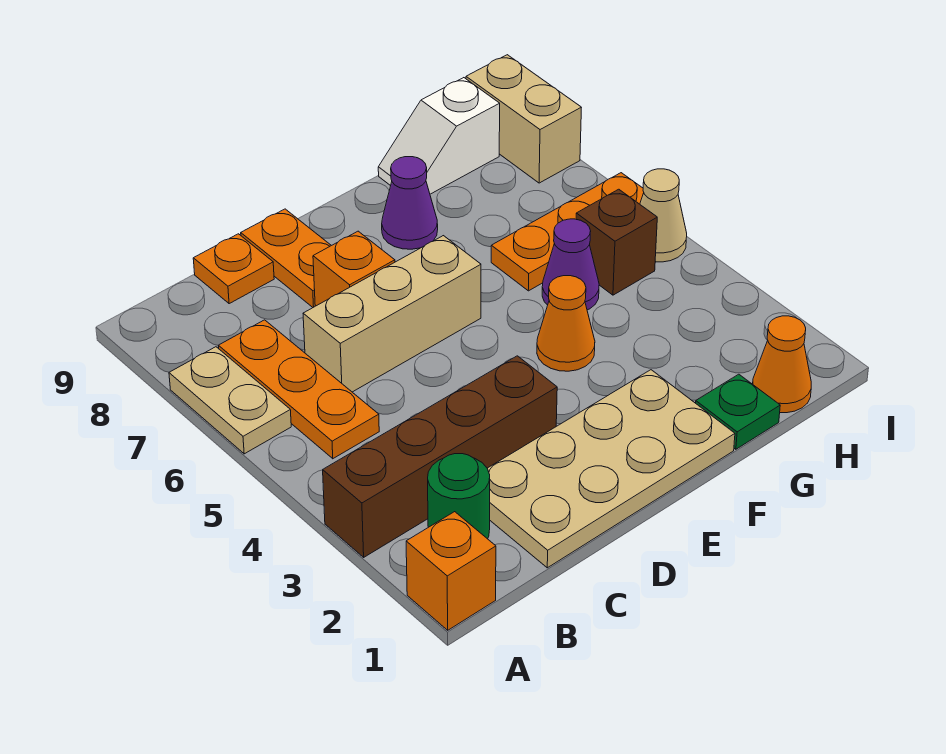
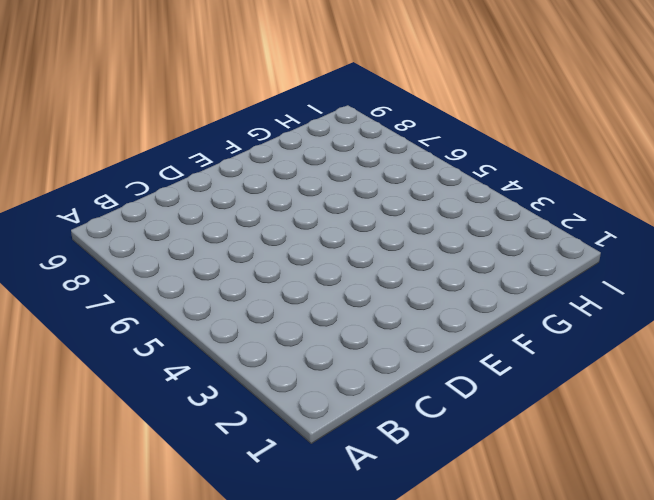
none -> orange 1x1 brick [406,512,496,630]
none -> brown 1x4 brick [323,356,557,557]
none -> tan 1x2 plate [169,347,291,454]

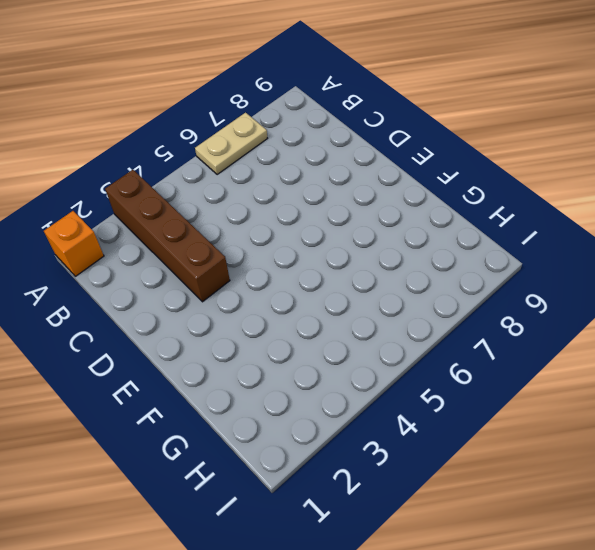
none -> green 1x1 round brick [428,454,490,539]
none -> orange 1x3 plate [218,320,379,459]
none -> tan 2x4 plate [487,370,735,568]

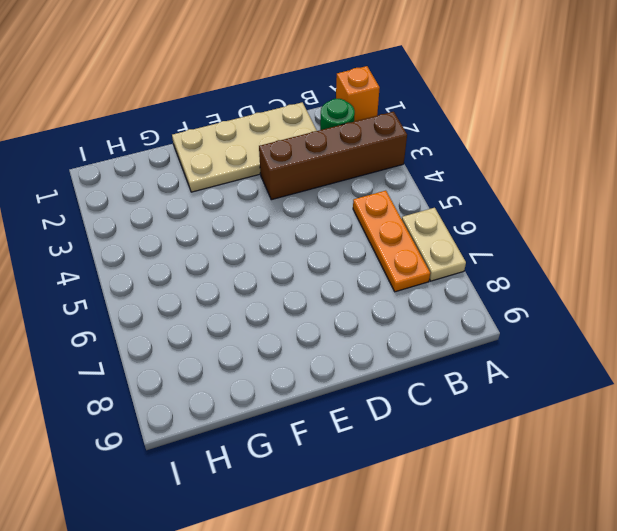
none -> tan 1x3 brick [303,236,481,392]
none -> orange 1x1 plate [193,234,274,304]
none -> orange 1x1 brick [313,231,395,306]

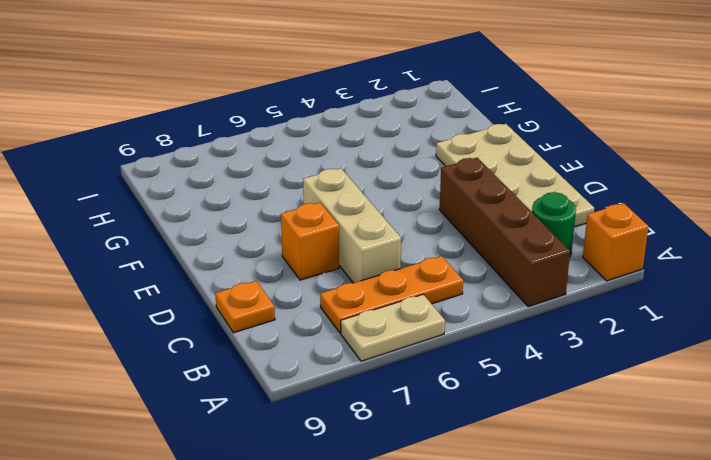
none -> orange 1x2 plate [241,209,331,307]
none -> orange 1x1 cone [537,276,595,371]
none -> purple 1x1 cone [382,157,438,249]

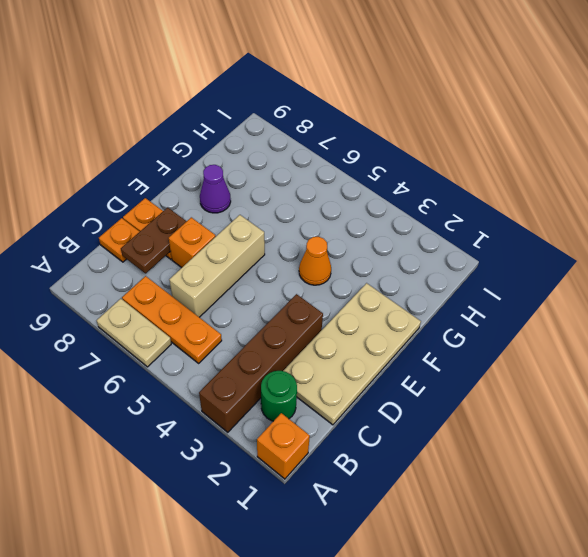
brown 1x2 plate [121,208,187,273] -> none
none -> green 1x1 plate [696,374,780,449]
none -> purple 1x1 cone [542,219,599,310]
none -> orange 1x3 plate [491,173,644,291]

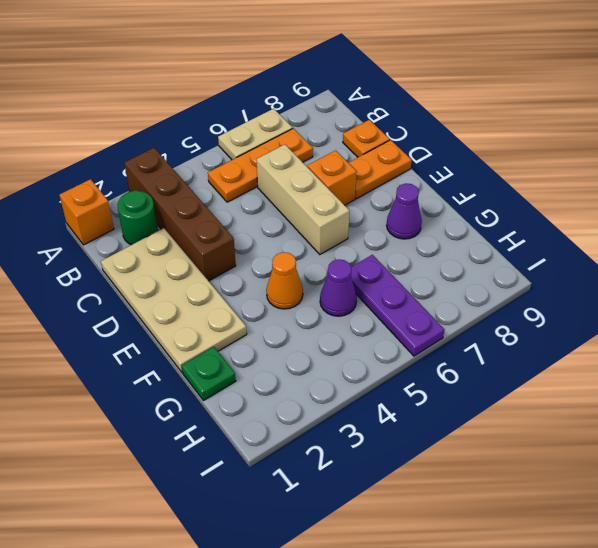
purple 1x3 plate [351,255,444,356] -> orange 1x3 plate [491,173,644,291]
none -> white 1x2 slope [378,78,500,194]
none -> orange 1x1 cone [753,316,811,413]
none -> brown 1x1 brick [576,189,657,295]

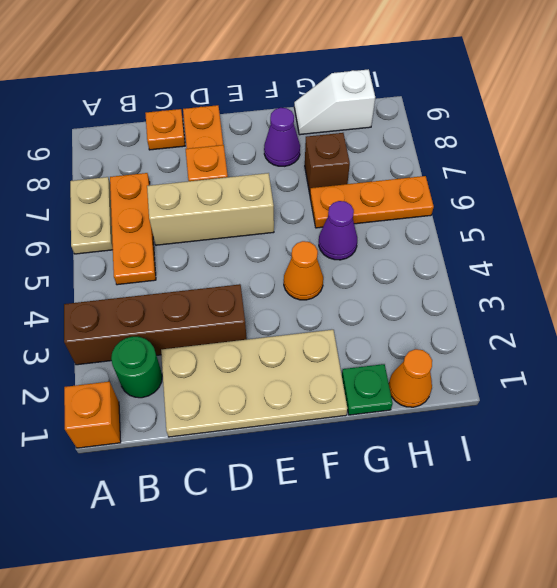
brown 1x1 brick [305,133,350,194] -> brown 1x1 brick moved to [576,189,657,295]
none -> tan 1x1 cone [640,169,687,262]
none -> tan 1x2 brick [466,55,581,183]

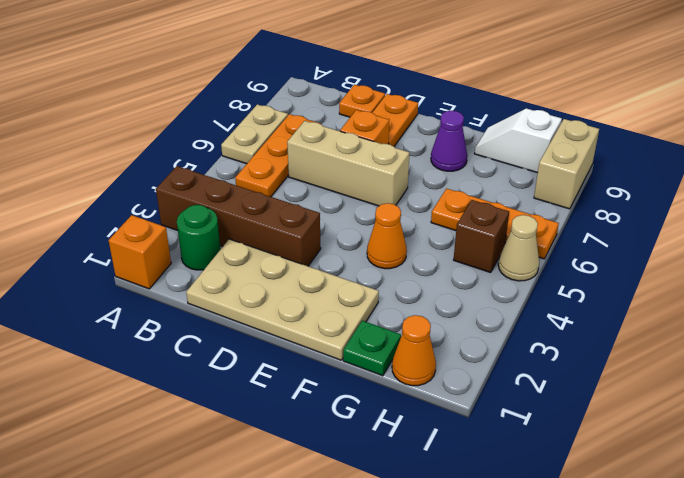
none -> purple 1x1 cone [542,219,599,310]

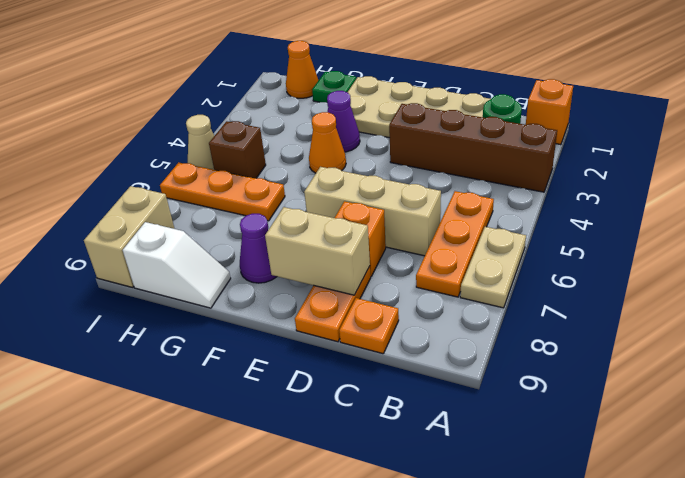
tan 1x2 brick [265,207,370,295] -> none
purple 1x1 cone [327,91,360,152] -> purple 1x1 cone moved to [542,219,599,310]

